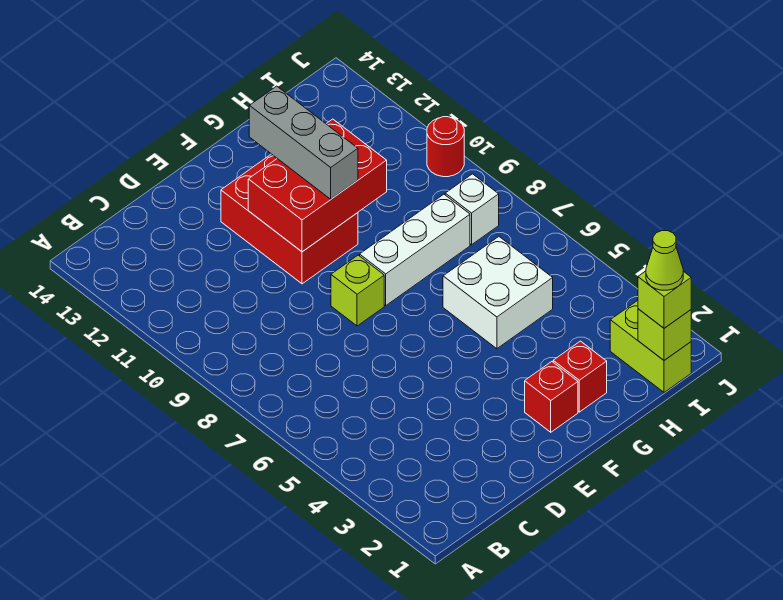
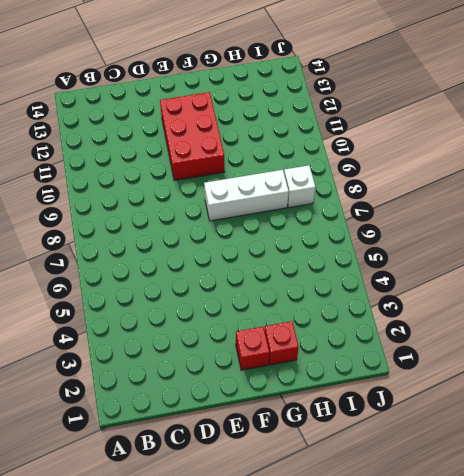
none -> lime 1x1 brick [331,255,384,326]
none -> white 2x2 brick [443,237,553,349]
none -> lime 1x2 brick [610,301,691,392]

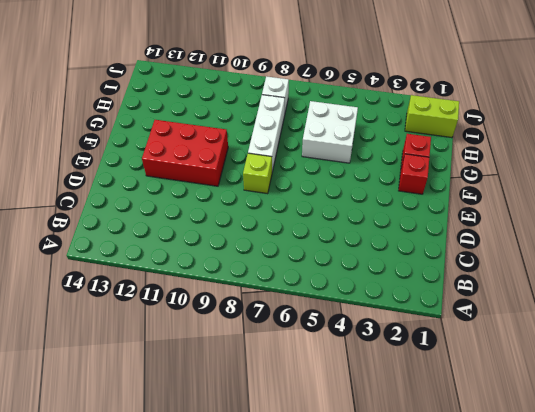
none -> red 1x1 round brick [427,117,464,177]
none -> red 2x3 brick [248,119,387,252]
none -> lime 1x1 brick [638,309,691,360]

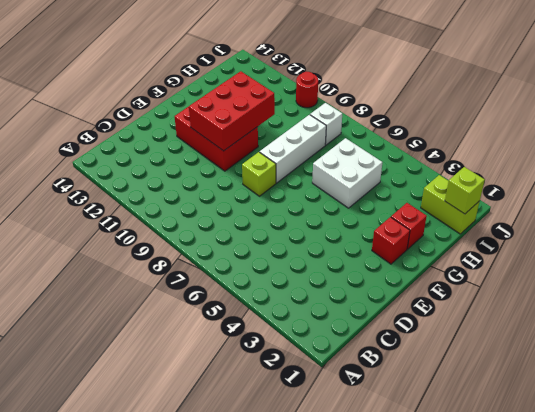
none -> grey 1x3 brick [249,86,358,199]
none -> lime 1x1 brick [638,271,691,328]
none -> lime 1x1 cone [646,231,683,290]

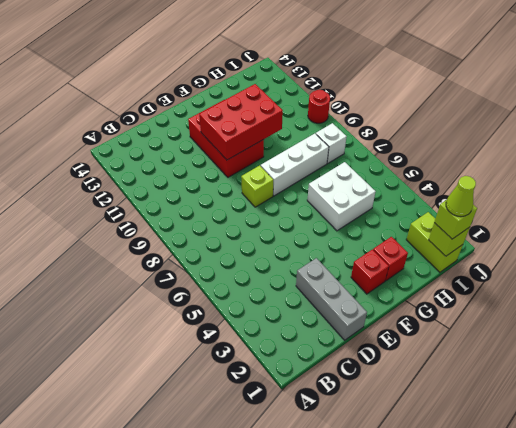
grey 1x3 brick [296,258,367,340] -> grey 1x3 brick moved to [249,86,358,199]

